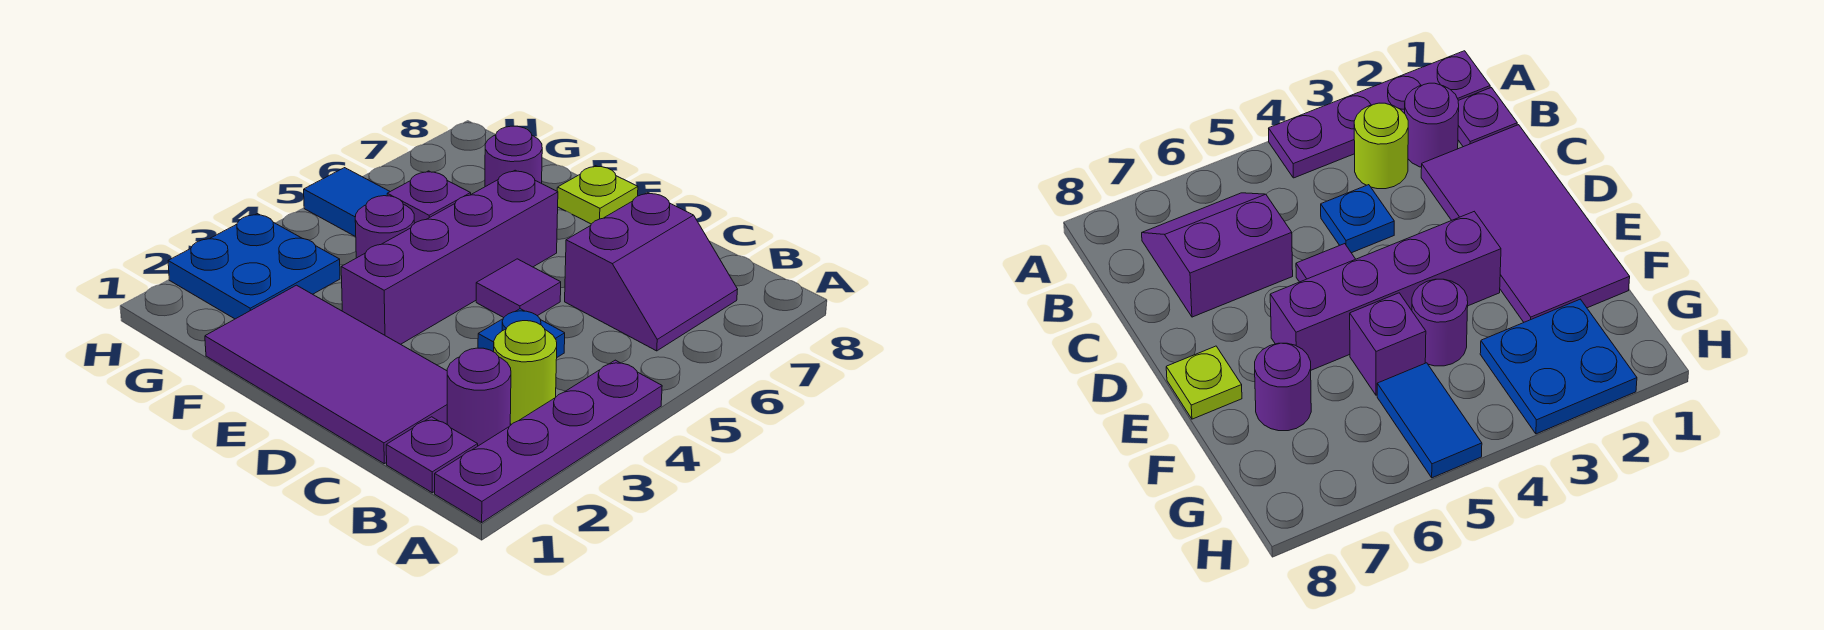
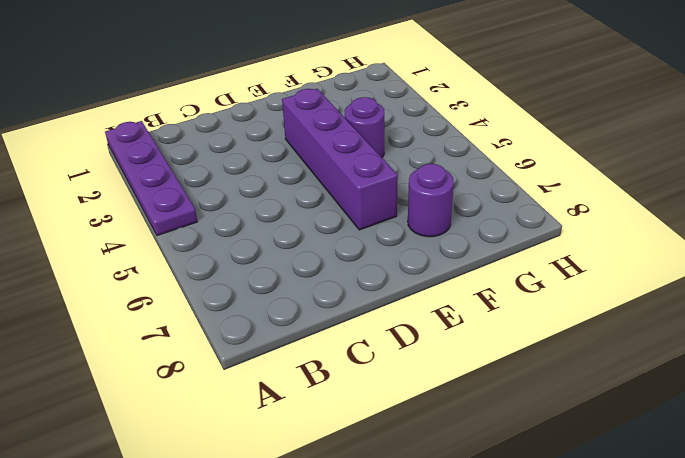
none -> purple 1x1 plate [386,417,478,493]
none -> purple 1x1 round brick [447,348,511,446]
none -> lime 1x1 round brick [494,321,557,424]

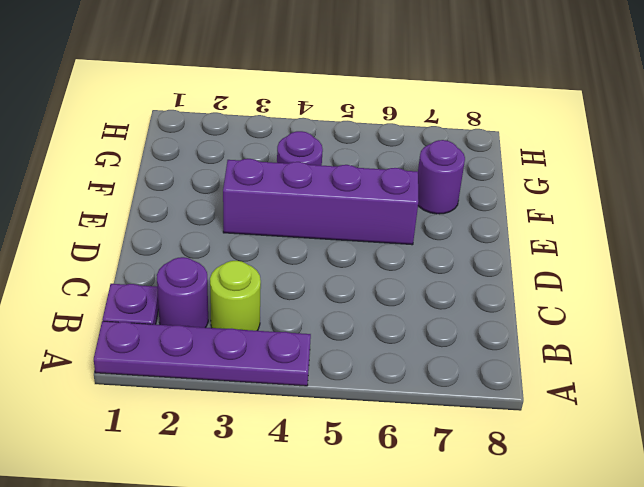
none -> purple 2x2 slope [565,192,738,351]
none -> purple 2x4 tile [205,285,447,464]
none -> blue 1x1 plate [478,309,565,357]

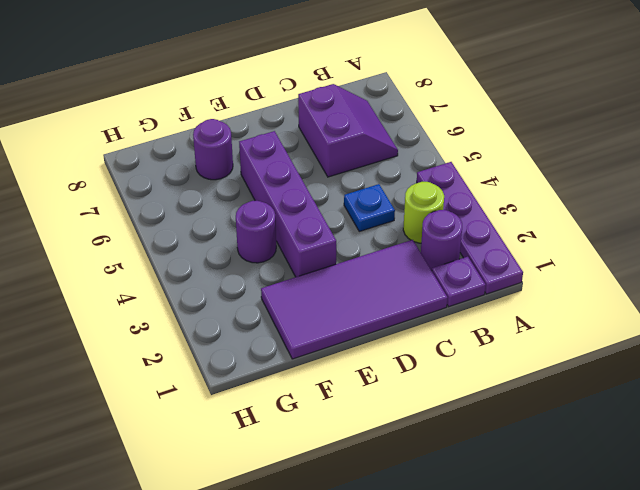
none -> purple 1x1 tile [476,259,561,318]
none -> lime 1x1 plate [557,166,638,224]
none -> purple 1x1 brick [387,171,471,224]

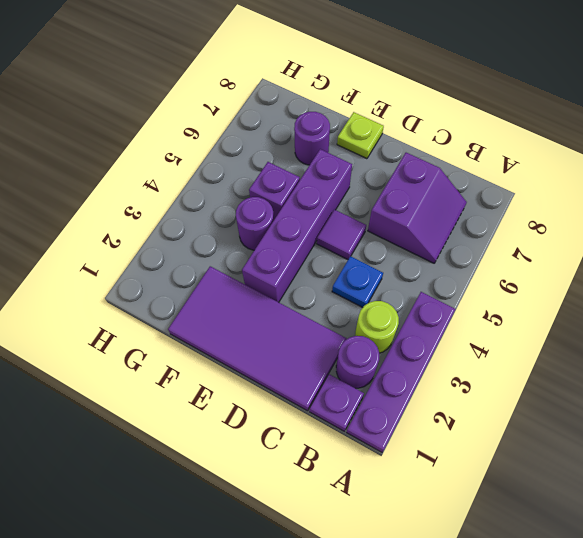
none -> blue 2x2 plate [168,214,340,319]
none -> blue 1x2 tile [304,168,390,237]

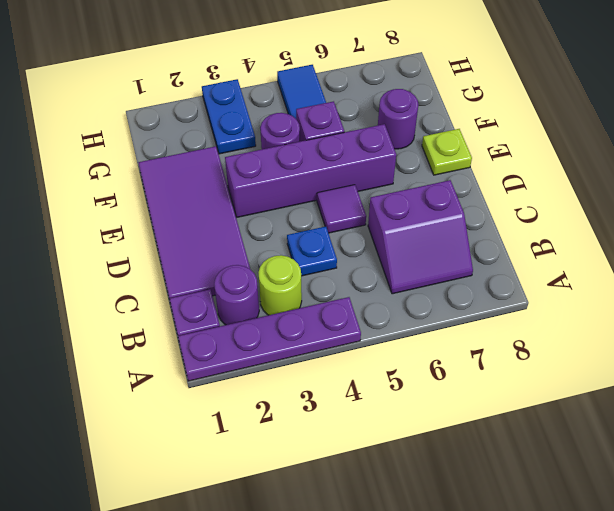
blue 1x2 plate [202,79,256,154] -> blue 2x2 plate [168,214,340,319]

